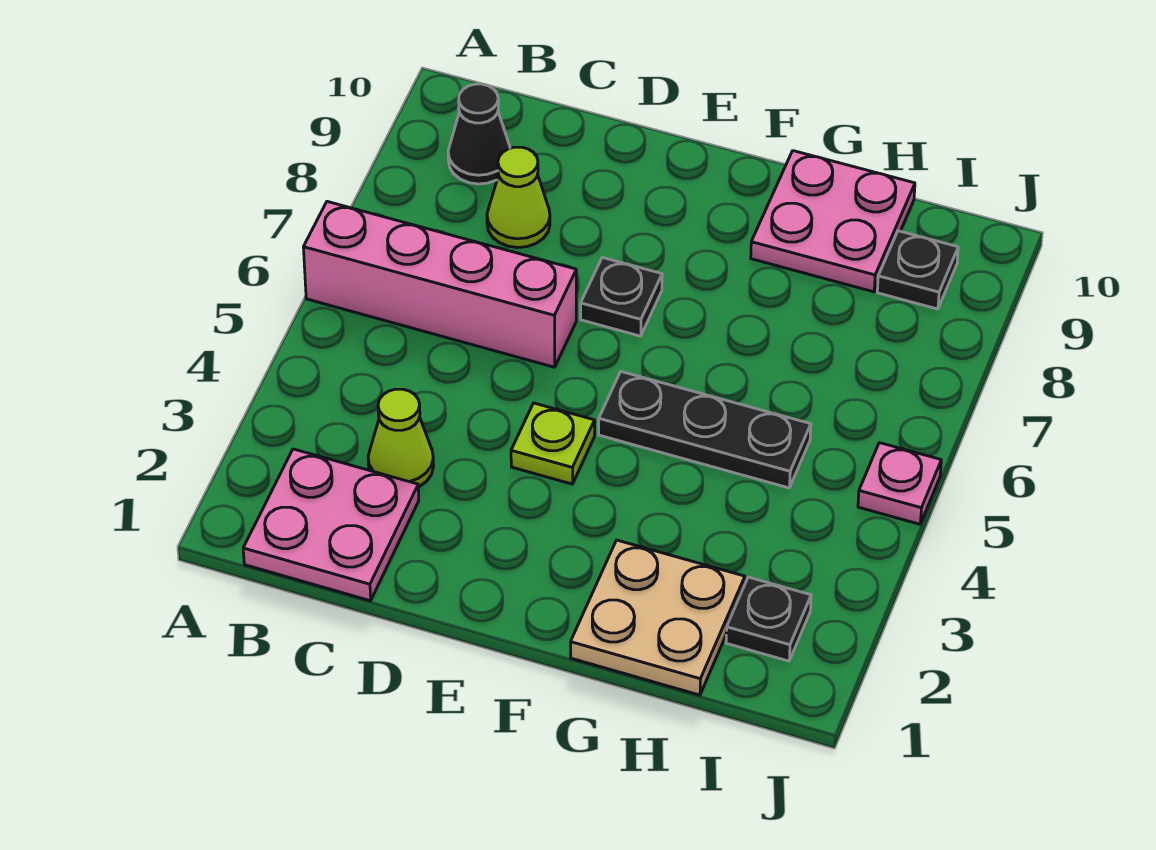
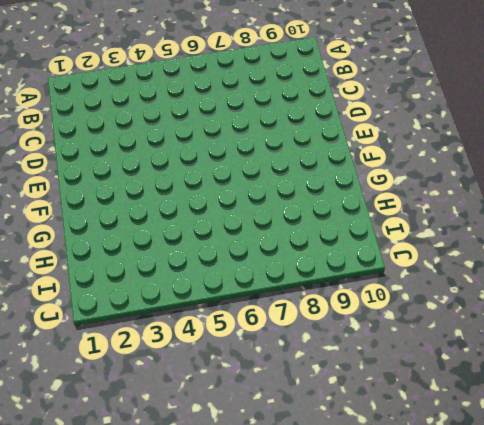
none -> pink 1x4 brick [303,202,576,367]
none -> pink 2x2 plate [243,449,419,601]
none -> black 1x1 cone [448,84,510,184]

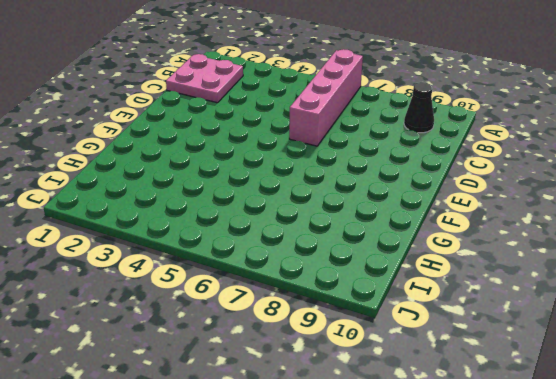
none -> lime 1x1 cone [368,389,434,487]
none -> lime 1x1 cone [487,147,550,248]
none -> lime 1x1 plate [511,403,595,484]

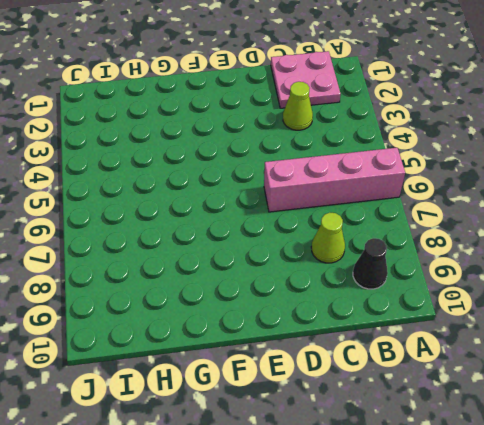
none -> lime 1x1 plate [511,403,595,484]
none -> black 1x1 plate [581,257,662,336]
none -> black 1x3 plate [599,372,811,488]

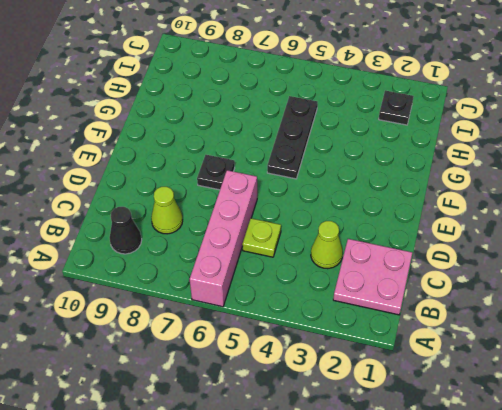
lime 1x1 plate [242,218,281,257] -> lime 1x1 plate moved to [511,403,595,484]
none -> tan 2x2 plate [571,540,745,695]
none -> pink 2x2 plate [751,151,915,292]
none -> black 1x1 plate [877,231,958,309]

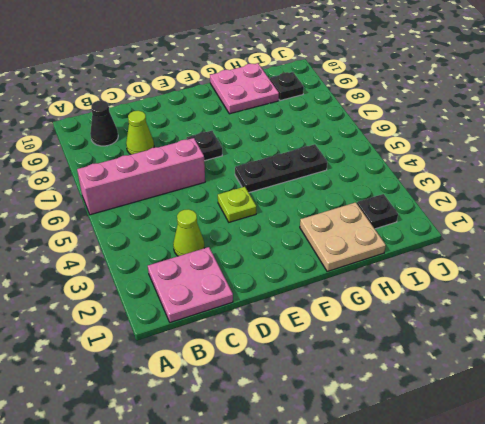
none -> pink 1x1 plate [858,443,941,524]

